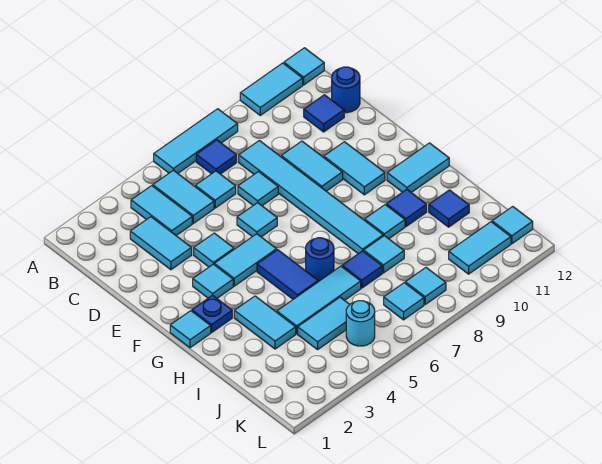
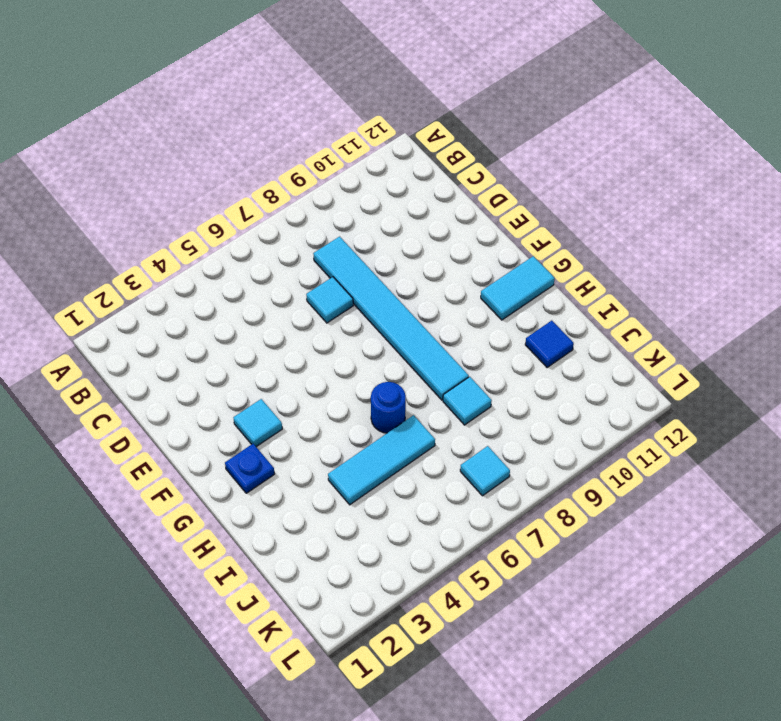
none -> cyan 1x3 tile [154,109,238,173]
none -> cyan 1x2 tile [240,63,303,115]
none -> cyan 1x1 tile [284,48,324,85]
none -> cyan 1x2 tile [131,186,192,236]

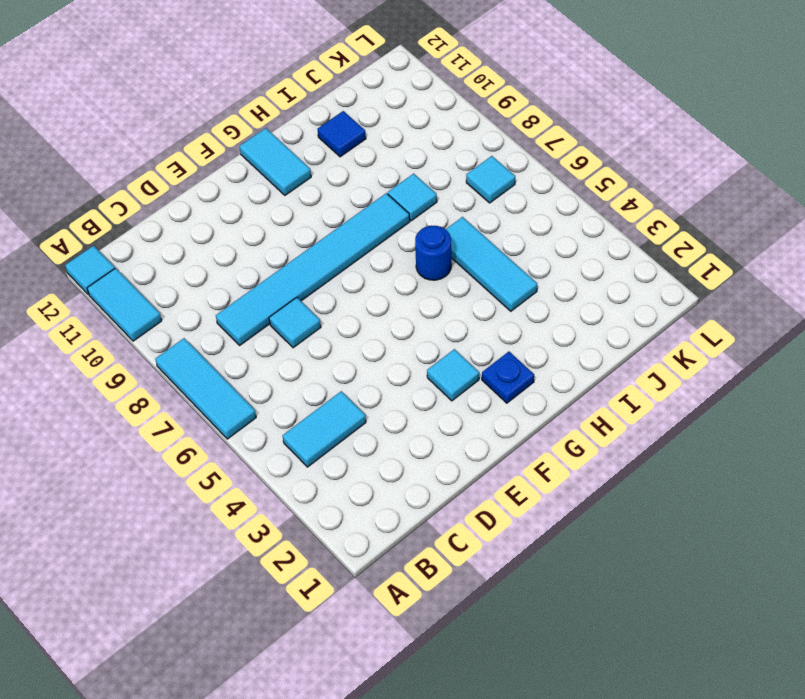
none -> cyan 1x2 tile [153,170,214,223]
none -> blue 1x1 tile [196,140,237,174]
none -> cyan 1x2 tile [130,217,192,270]
none -> cyan 1x1 tile [195,171,236,208]

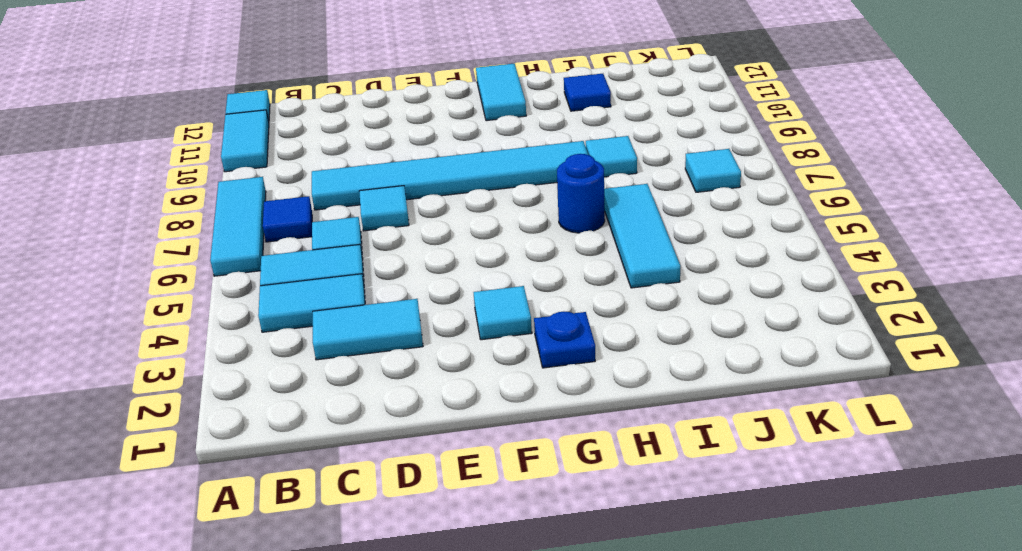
none -> blue 1x1 tile [304,95,344,132]
none -> blue 1x1 round brick [332,67,360,113]
none -> cyan 1x2 tile [281,141,343,191]
none -> cyan 1x1 tile [194,233,234,267]

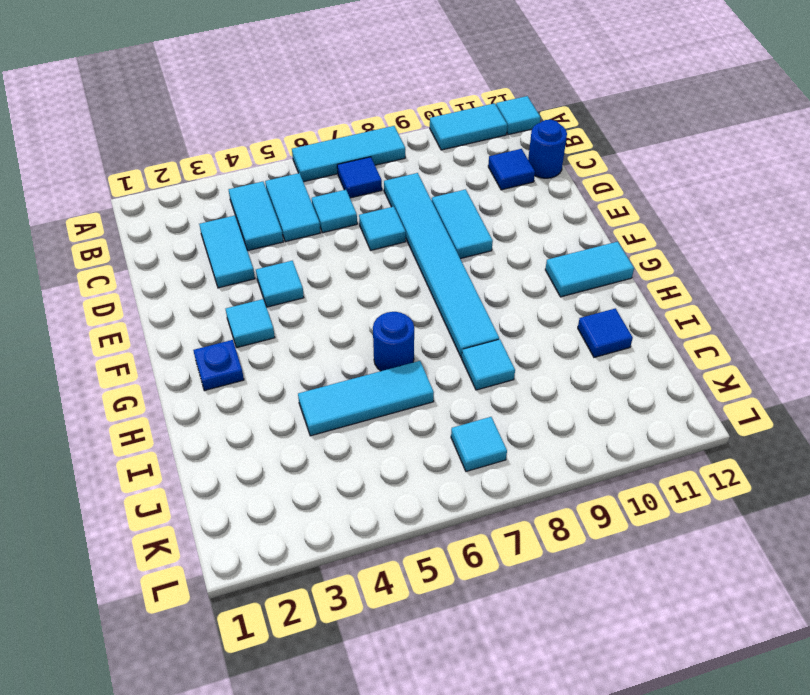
none -> cyan 1x1 tile [237,203,277,237]
none -> cyan 1x2 tile [324,142,385,195]
none -> cyan 1x2 tile [214,234,277,286]
none -> cyan 1x1 tile [170,311,211,348]

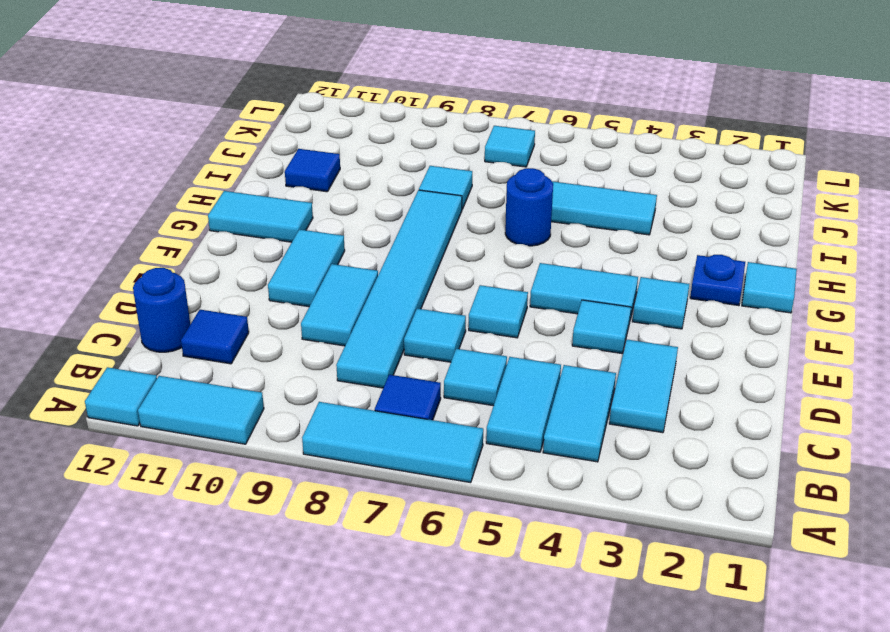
none -> blue 1x2 tile [257,250,318,299]
none -> cyan 1x2 tile [234,296,296,349]
none -> cyan 1x1 tile [365,205,405,239]
none -> blue 1x1 tile [386,189,427,226]

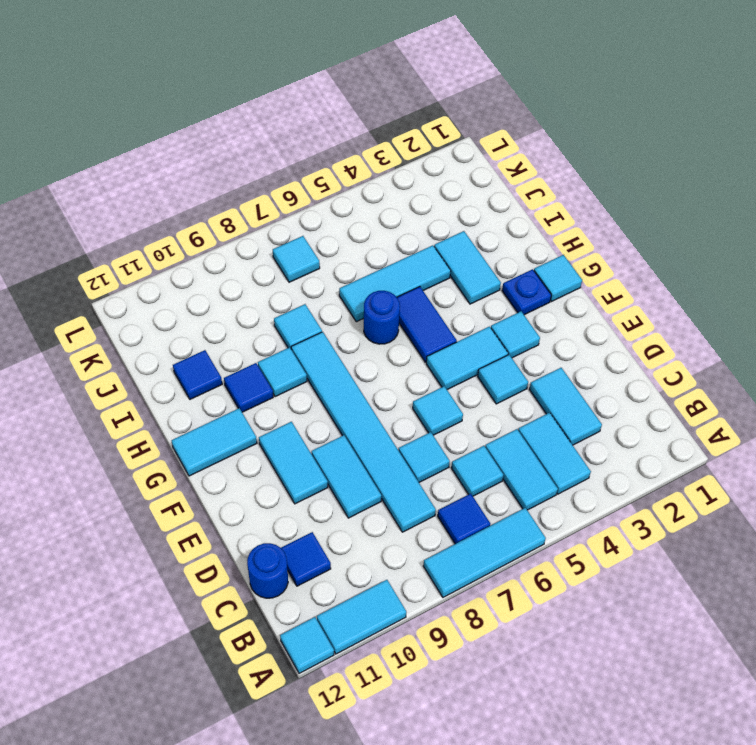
none -> blue 1x1 tile [342,251,382,288]
none -> cyan 1x2 tile [298,297,350,350]
none -> cyan 1x1 round brick [346,301,375,346]
none -> cyan 1x1 tile [405,268,446,304]

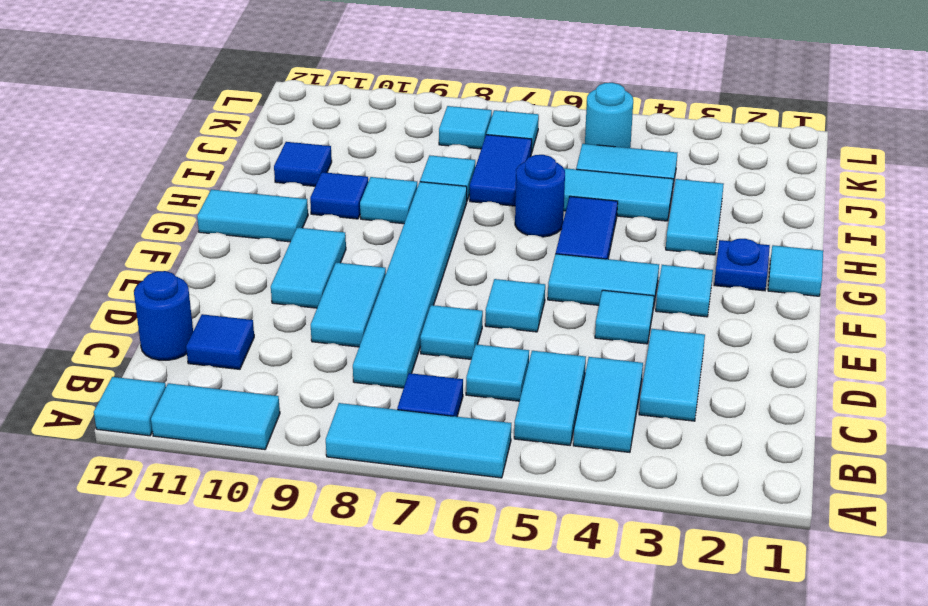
blue 1x2 tile [470,135,532,206] -> blue 1x1 tile [342,251,382,288]
none -> cyan 1x2 tile [449,222,511,274]
none -> cyan 1x1 tile [492,207,533,244]

